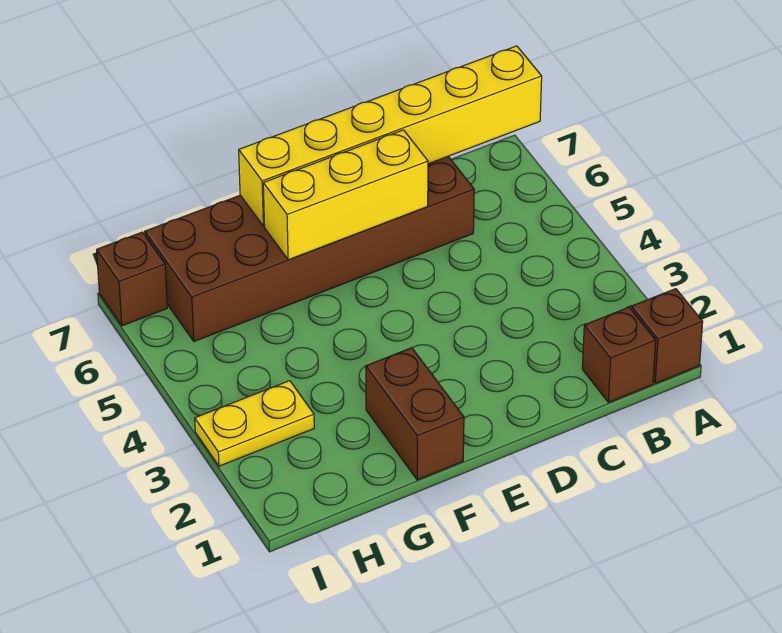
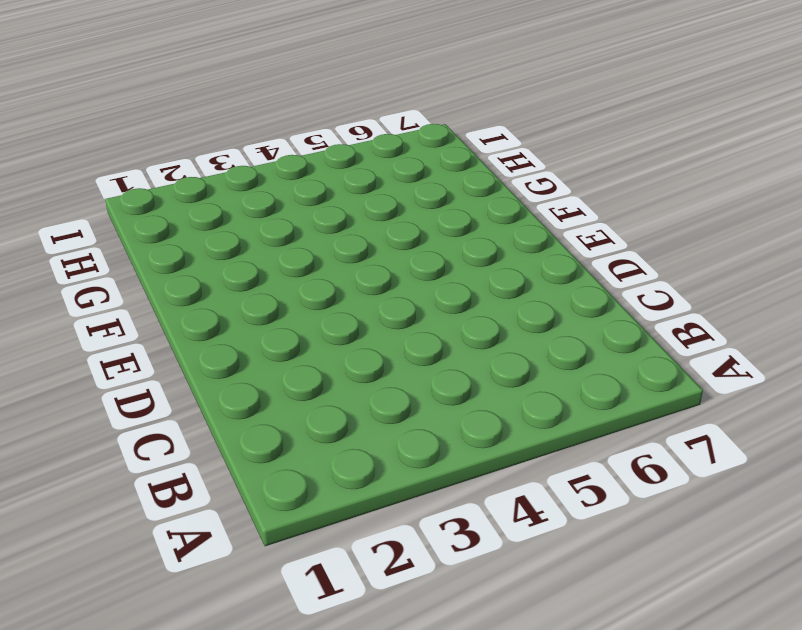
none -> brown 1x1 brick [631,289,703,383]
none -> brown 1x1 brick [582,307,656,402]

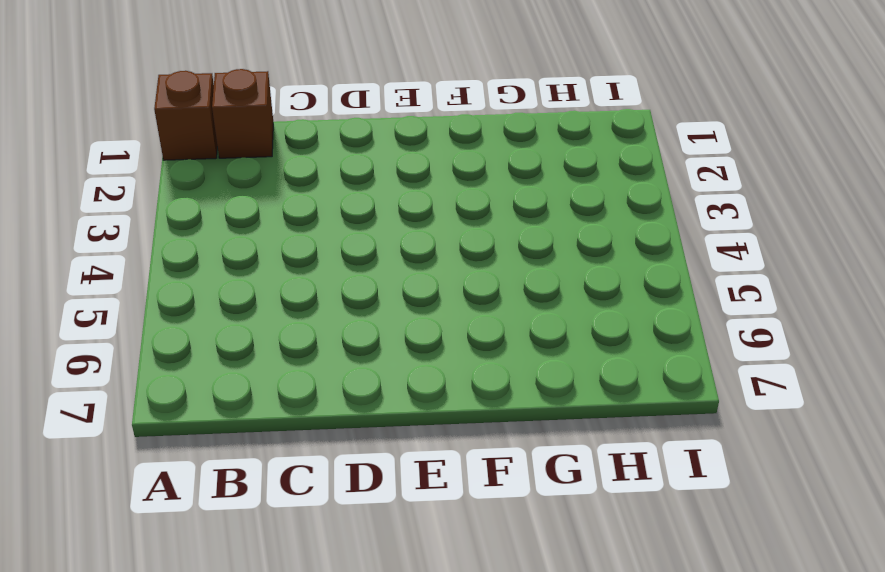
none -> brown 2x6 brick [145,156,474,341]
none -> brown 1x2 brick [366,348,464,480]

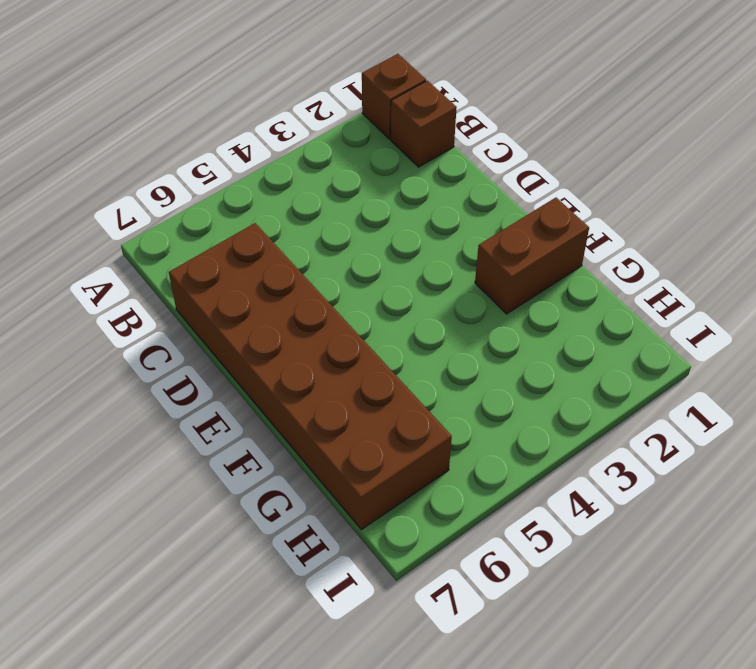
none -> yellow 1x2 plate [195,381,314,466]
none -> brown 1x1 brick [97,232,167,326]

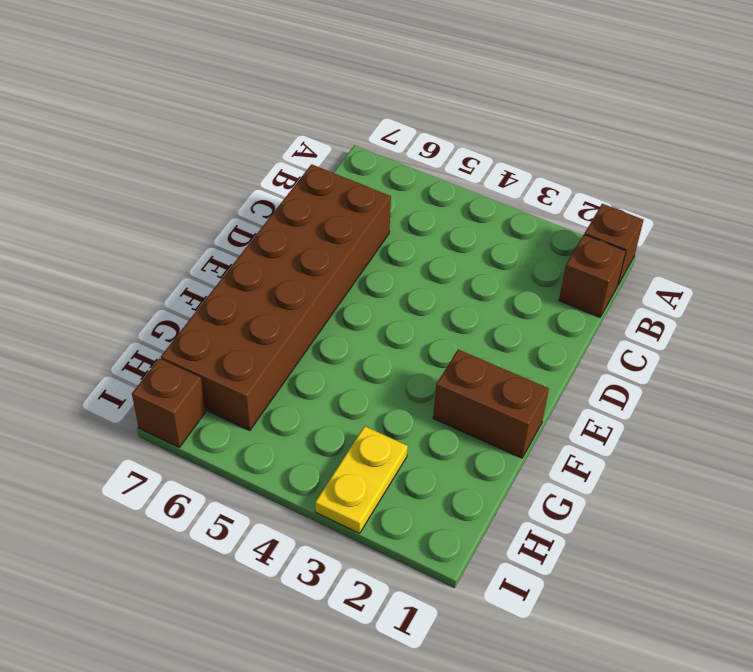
none -> yellow 1x6 brick [239,46,542,226]
none -> yellow 1x3 brick [263,130,428,260]

